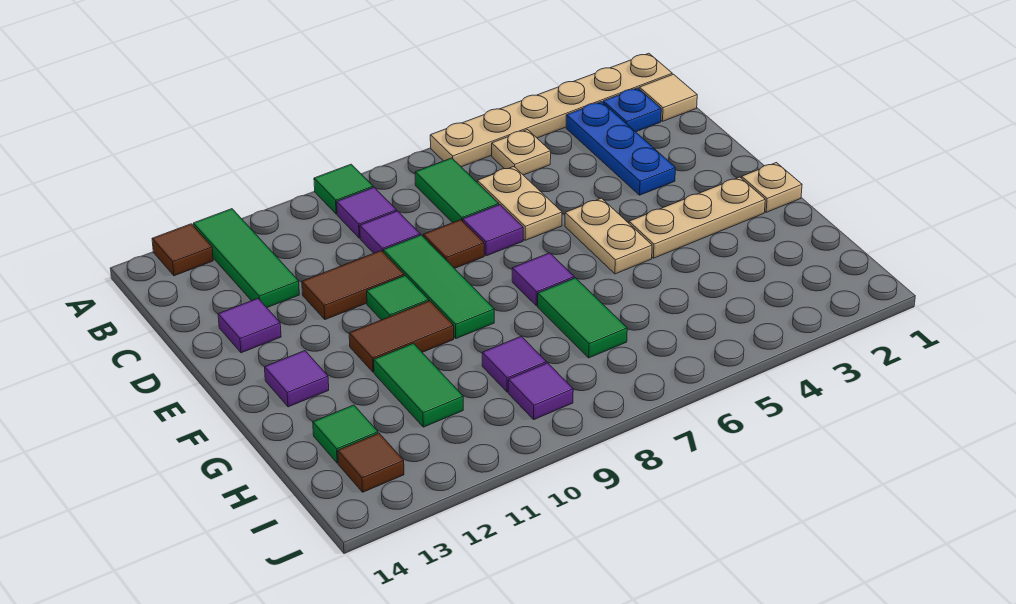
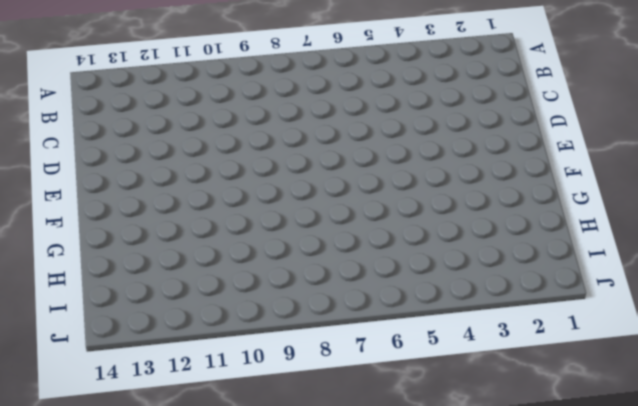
none -> tan 1x6 plate [430,53,672,167]
none -> green 1x1 tile [314,164,373,214]
none -> green 1x3 tile [193,209,299,308]
none -> brown 1x1 tile [152,224,213,276]

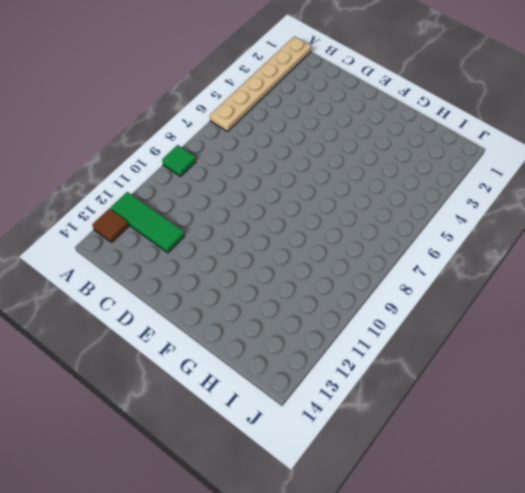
none -> tan 1x1 tile [639,74,697,121]
none -> blue 1x1 plate [603,88,661,132]
none -> blue 1x3 plate [566,102,675,195]
none -> tan 1x1 plate [492,130,551,175]

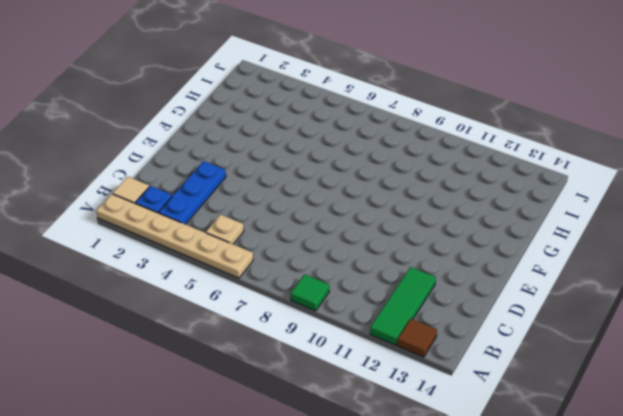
none -> green 1x2 tile [415,158,499,223]
none -> purple 1x1 tile [337,187,396,238]
none -> tan 1x2 plate [477,167,562,240]
none -> purple 1x1 tile [360,211,420,253]

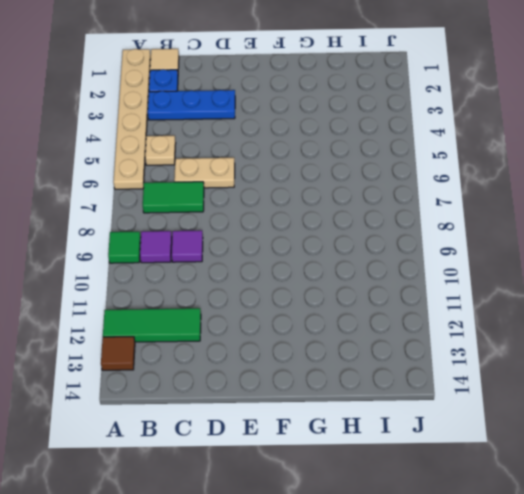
none -> purple 1x1 tile [463,205,523,256]
none -> brown 1x1 tile [423,220,484,268]
none -> green 1x3 tile [383,235,494,339]
none -> brown 1x2 tile [302,251,404,320]

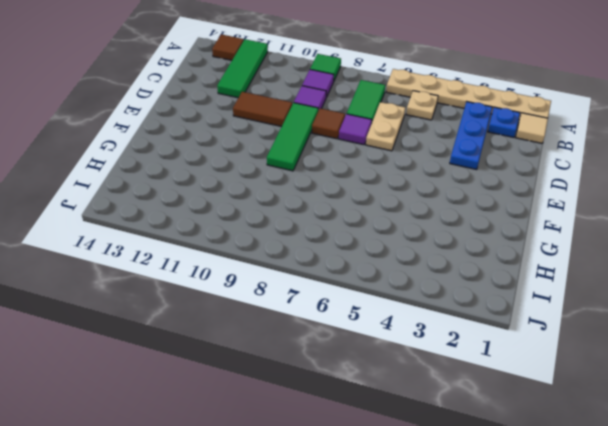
none -> purple 1x1 tile [218,298,281,353]
none -> tan 1x2 plate [565,198,652,274]
none -> green 1x1 tile [367,275,429,320]
none -> tan 1x1 plate [742,163,802,212]

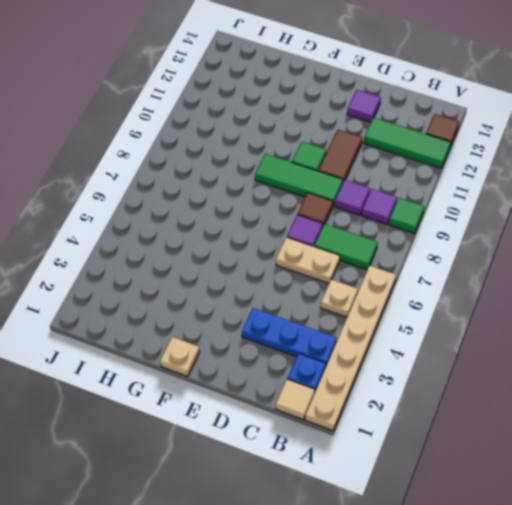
none -> tan 1x2 plate [565,198,652,274]
none -> tan 1x3 plate [629,177,765,258]
none -> purple 1x1 tile [512,253,574,306]
none -> brown 1x2 tile [349,301,454,372]

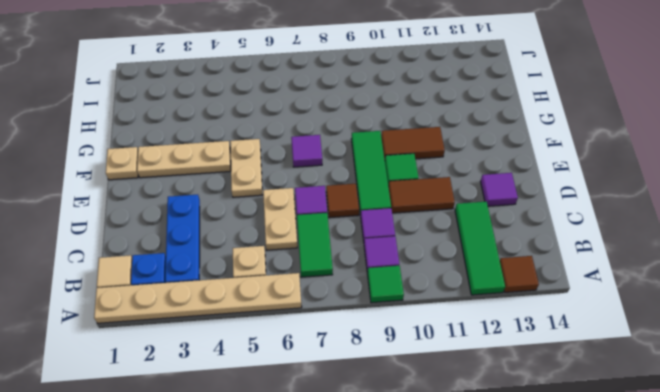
none -> purple 1x1 tile [265,351,329,407]
none -> green 1x2 tile [538,278,627,358]
none -> green 1x2 tile [374,343,463,427]
none -> purple 1x1 tile [482,336,546,392]

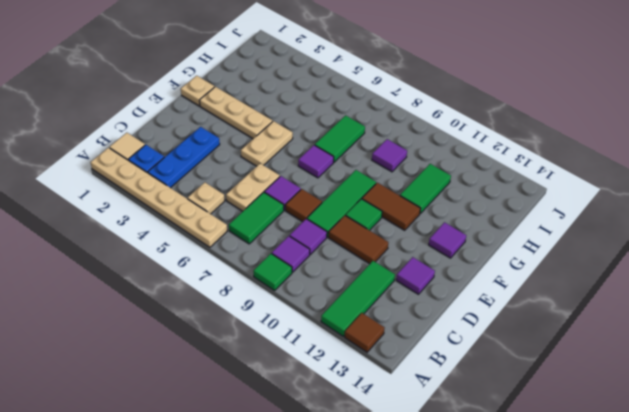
none -> green 1x1 tile [313,405,378,463]
none -> purple 1x1 tile [508,363,573,419]
none -> brown 1x1 tile [338,433,404,492]

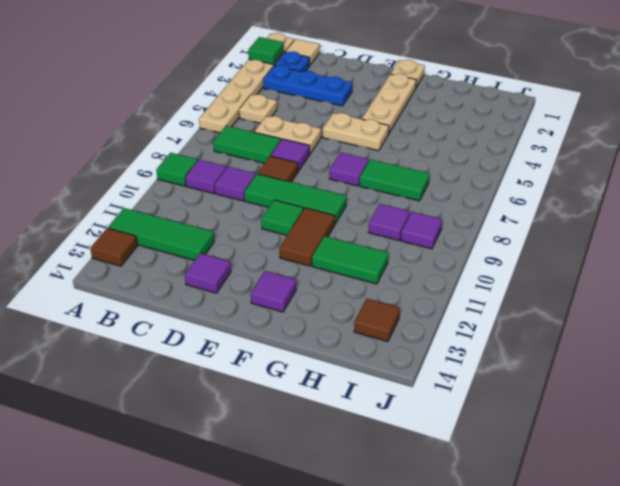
green 1x1 tile [248,37,284,64] -> green 1x1 tile moved to [313,405,378,463]
none -> brown 1x2 tile [302,251,404,320]

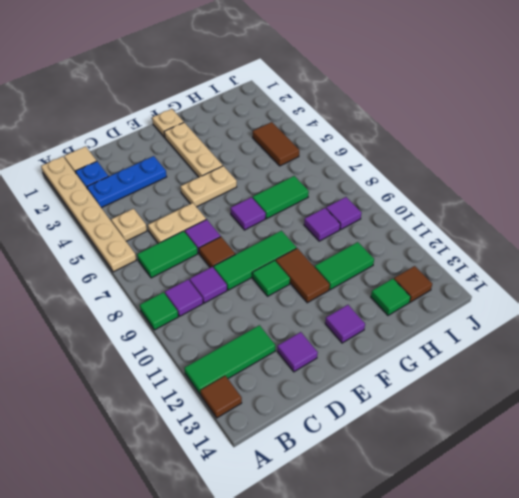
brown 1x2 tile [253,122,299,166] -> brown 1x2 tile moved to [302,251,404,320]

